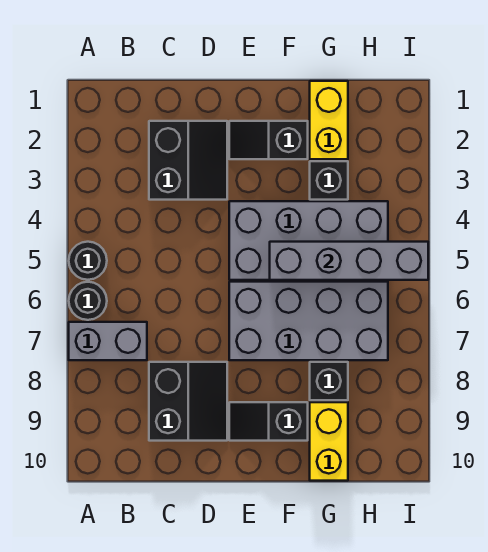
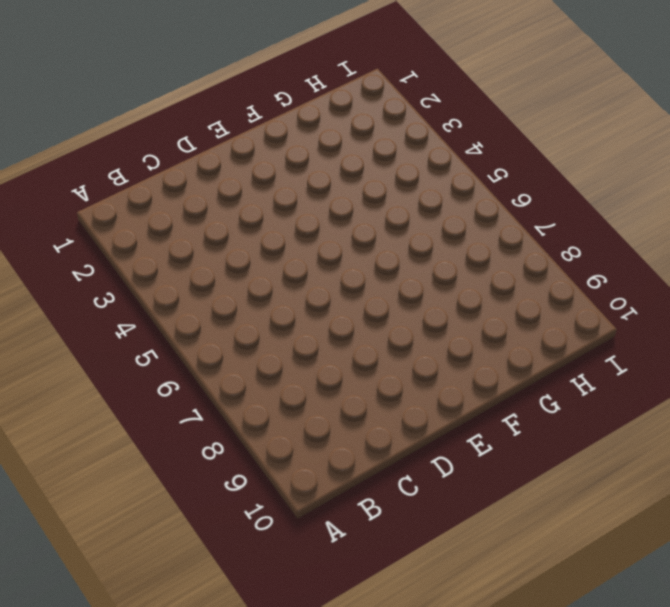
none -> black 1x1 round brick [69,242,107,280]
none -> black 1x1 round brick [69,282,107,320]
none -> grey 1x2 brick [69,322,147,360]

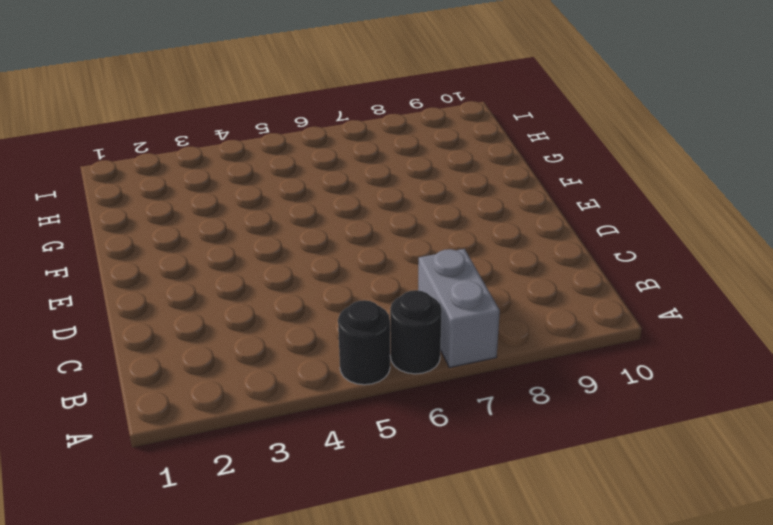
none -> black 2x2 slope [149,121,227,200]
none -> black 2x2 slope [149,362,227,441]
none -> black 1x2 slope [229,121,308,159]

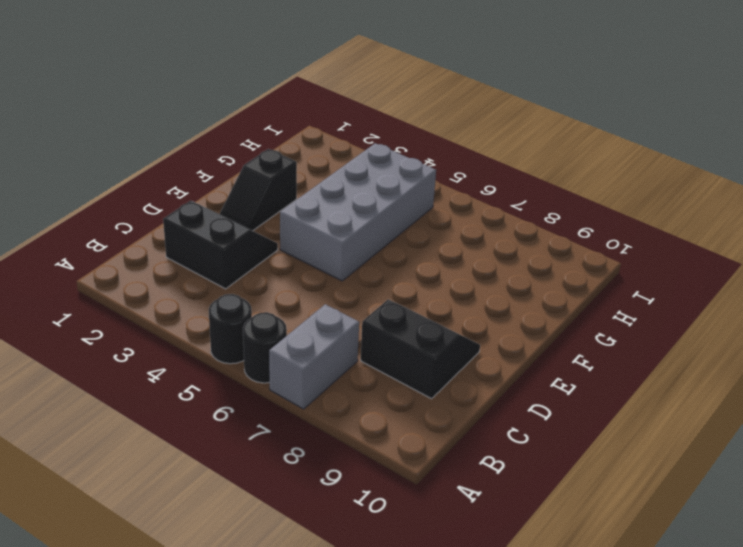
none -> grey 2x4 brick [229,282,388,360]
none -> black 1x2 slope [229,402,308,441]
none -> yellow 1x2 brick [310,81,348,159]

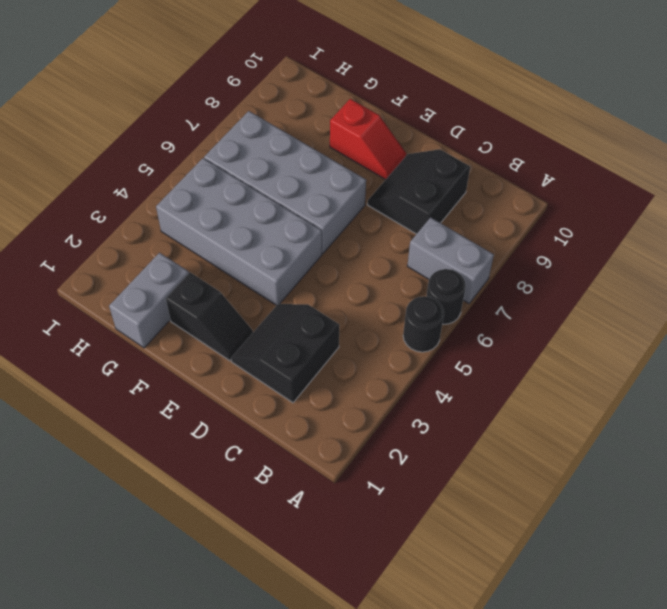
red 1x2 slope [330,99,406,180] -> black 1x2 slope [229,402,308,441]
grey 1x2 brick [109,253,189,348] -> yellow 1x2 brick [310,81,348,159]
none -> black 1x1 brick [310,161,348,200]
none -> black 1x1 brick [310,362,348,400]
none -> yellow 1x2 brick [310,402,348,481]

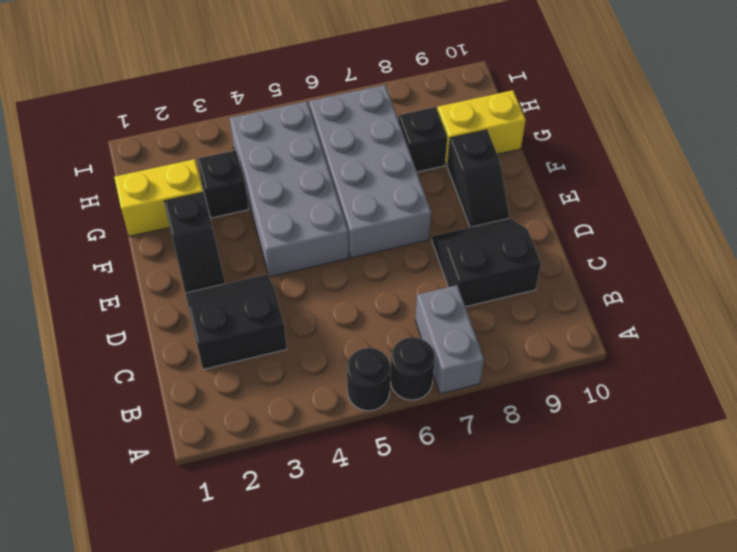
none -> grey 1x4 brick [270,242,428,280]

